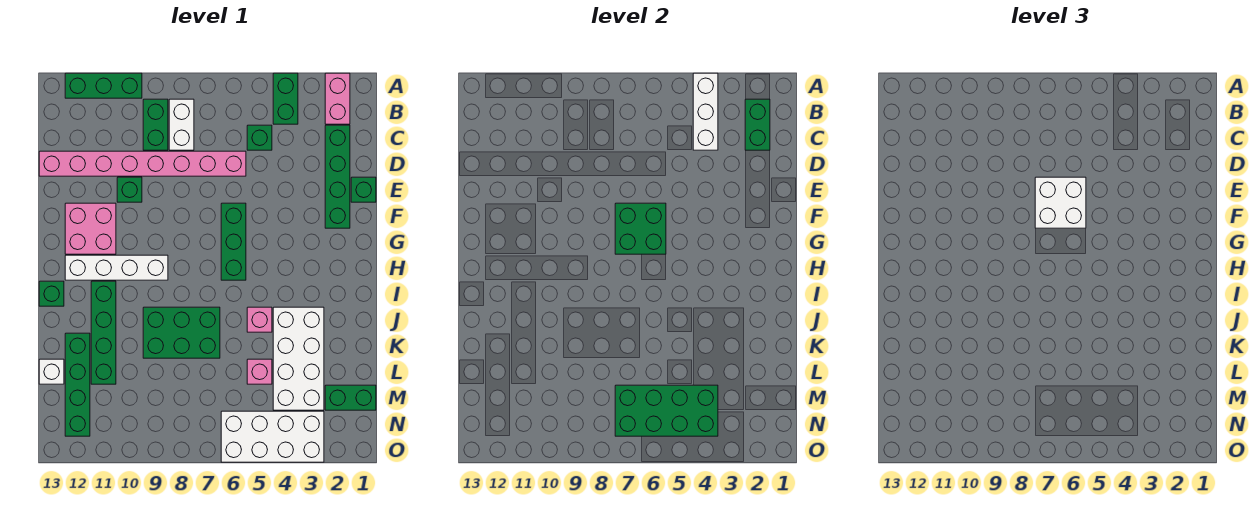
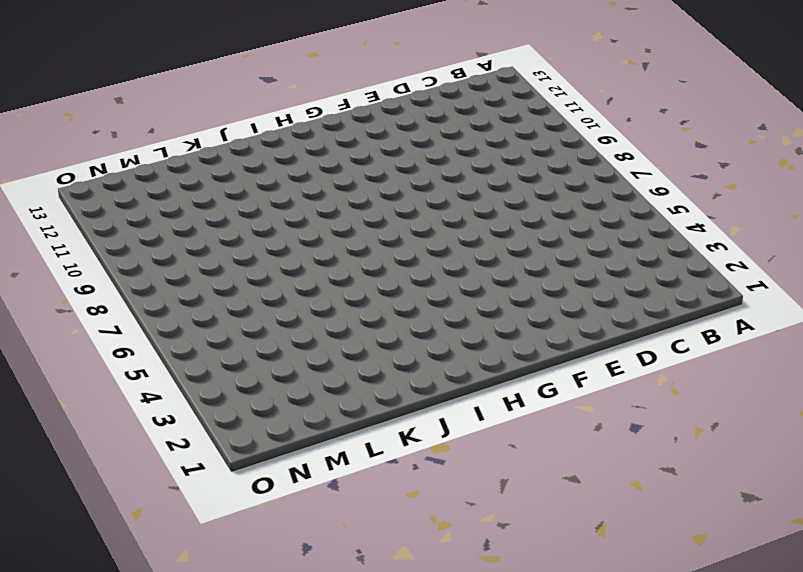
none -> pink 1x2 brick [325,73,350,124]
none -> green 1x2 brick [273,73,298,124]
none -> green 1x3 brick [65,73,142,98]

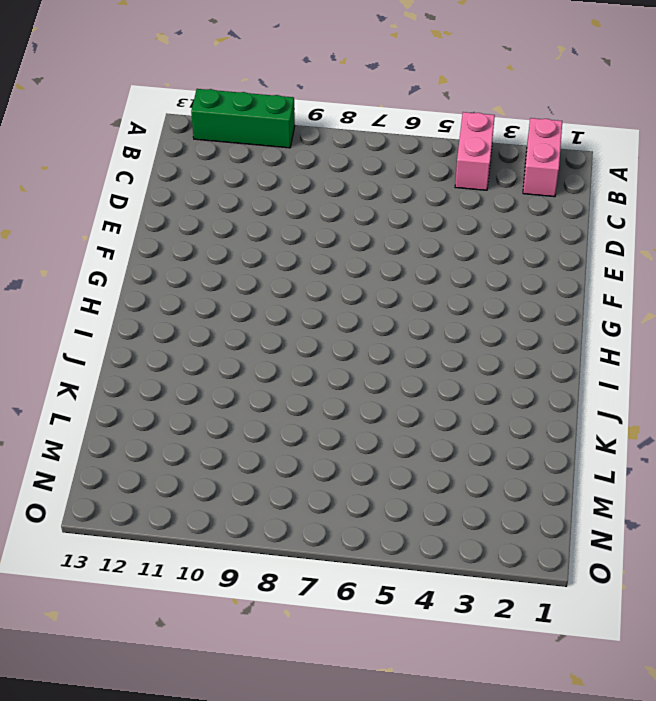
pink 1x2 brick [455,112,495,190] -> green 1x2 brick [273,73,298,124]
none -> white 1x2 brick [169,99,194,150]
none -> green 1x2 brick [143,99,168,150]
none -> green 1x4 brick [325,125,350,228]

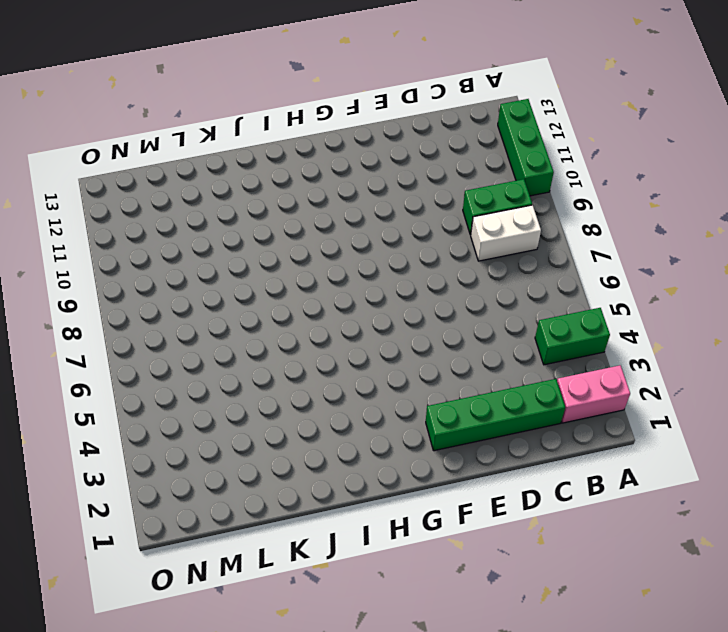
none -> green 1x1 brick [247,125,272,150]
none -> pink 1x8 brick [39,151,246,176]
none -> green 1x1 brick [351,177,376,202]

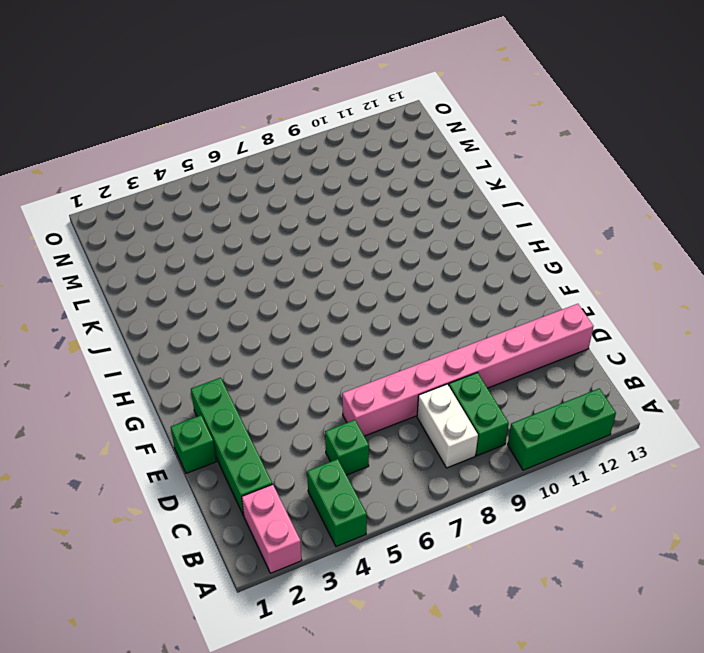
none -> green 1x1 brick [117,177,142,202]
none -> green 1x3 brick [221,203,246,280]
none -> pink 2x2 brick [65,203,116,254]

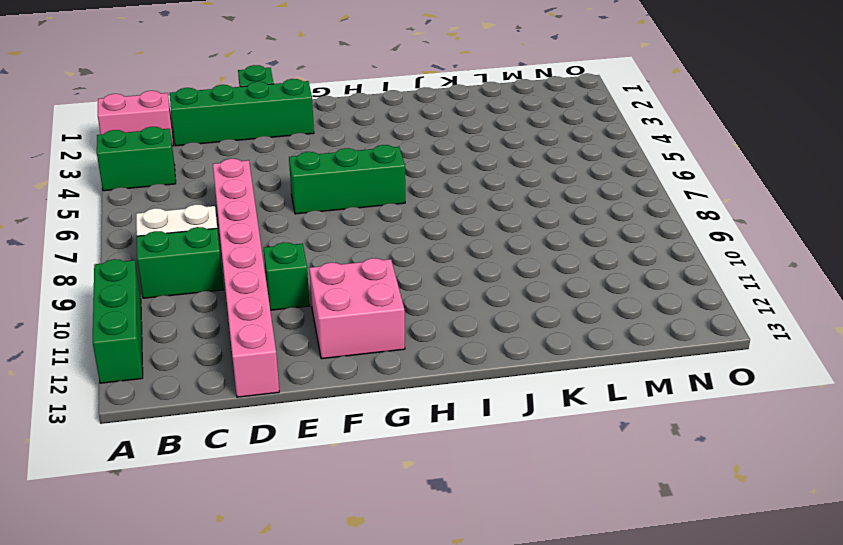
none -> green 1x1 brick [247,125,272,150]
none -> white 1x4 brick [65,255,168,280]
none -> green 1x4 brick [91,281,116,384]

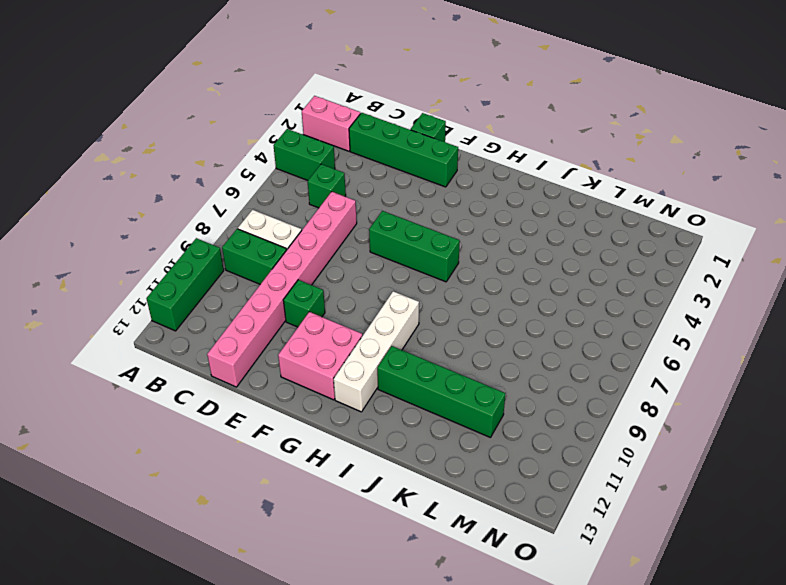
none -> green 1x1 brick [39,281,64,306]
none -> white 2x4 brick [273,307,324,410]
none -> pink 1x1 brick [247,307,272,332]

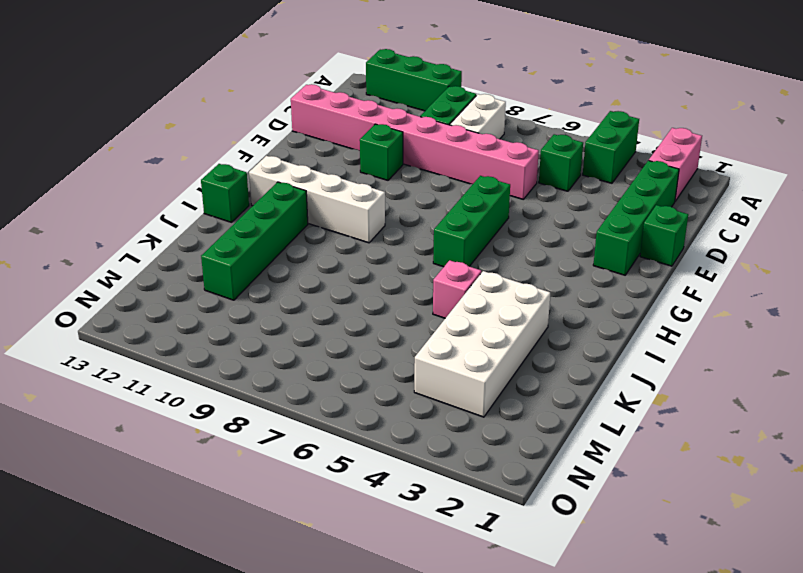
none -> pink 2x2 brick [65,203,116,254]
none -> green 2x3 brick [143,307,220,358]
none -> green 1x4 brick [65,333,90,436]

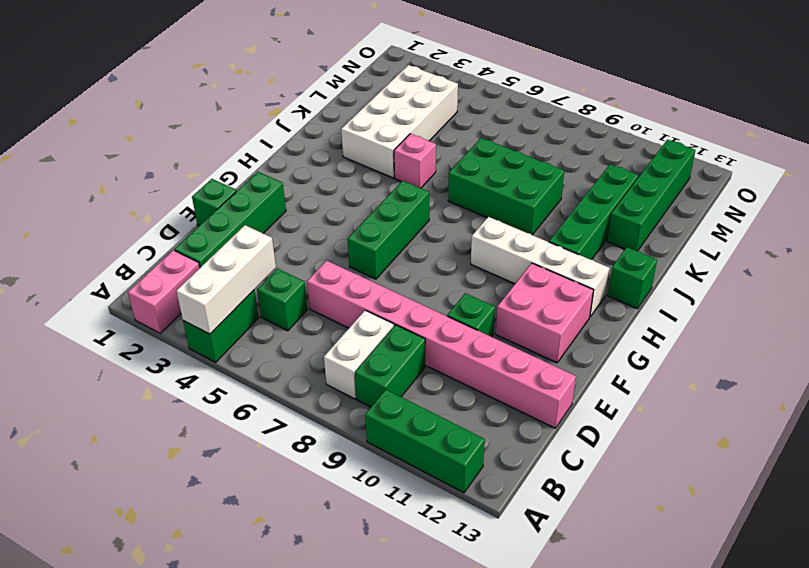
none -> pink 1x1 brick [247,359,272,384]
none -> white 1x1 brick [39,359,64,384]
none -> green 1x2 brick [325,385,376,410]

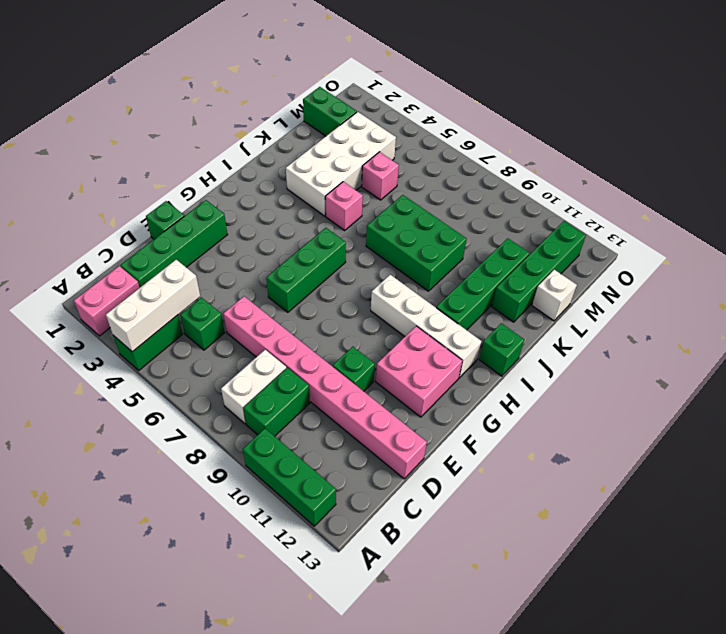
none -> white 2x4 brick [221,411,324,462]
none -> green 1x2 brick [745,99,770,150]
none -> green 2x2 brick [615,203,666,254]

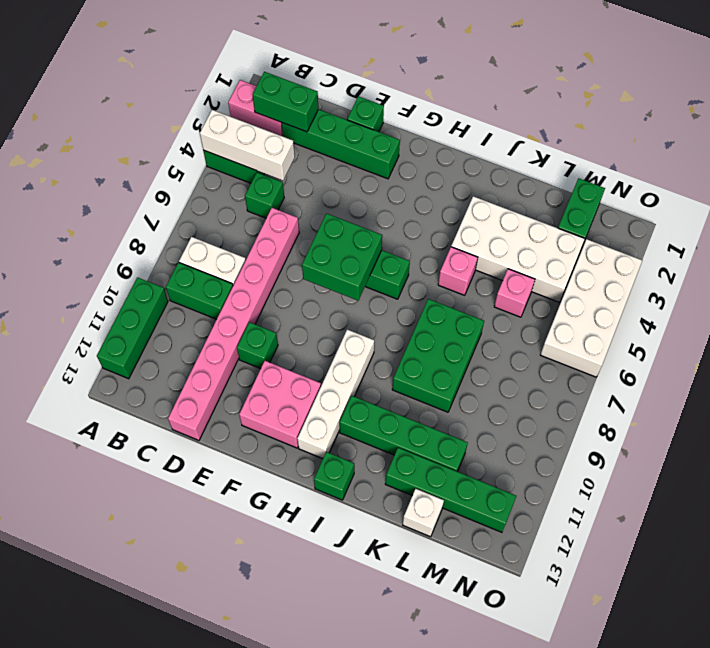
none -> green 2x4 brick [615,385,718,436]
none -> white 2x2 brick [1035,177,1086,228]

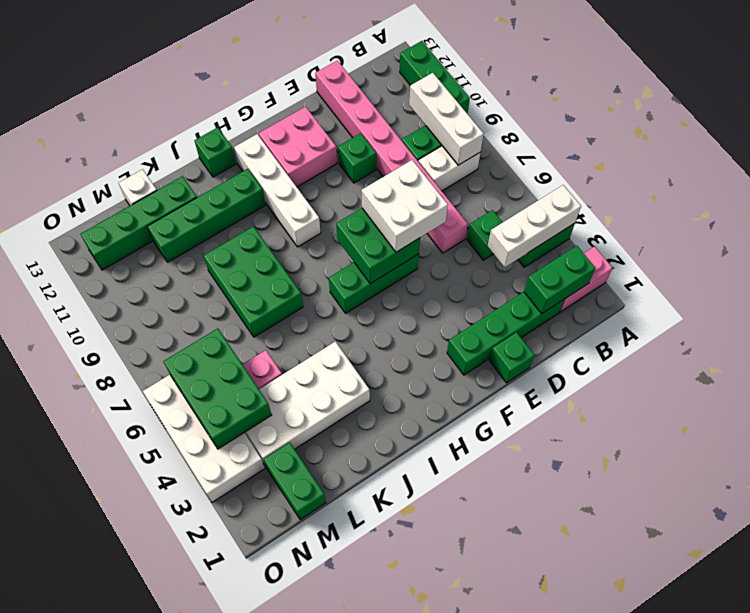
white 1x3 brick [409,73,484,165] -> none
green 2x3 brick [163,328,272,449] -> green 2x4 brick [615,385,718,436]
none -> pink 1x1 brick [247,307,272,332]

